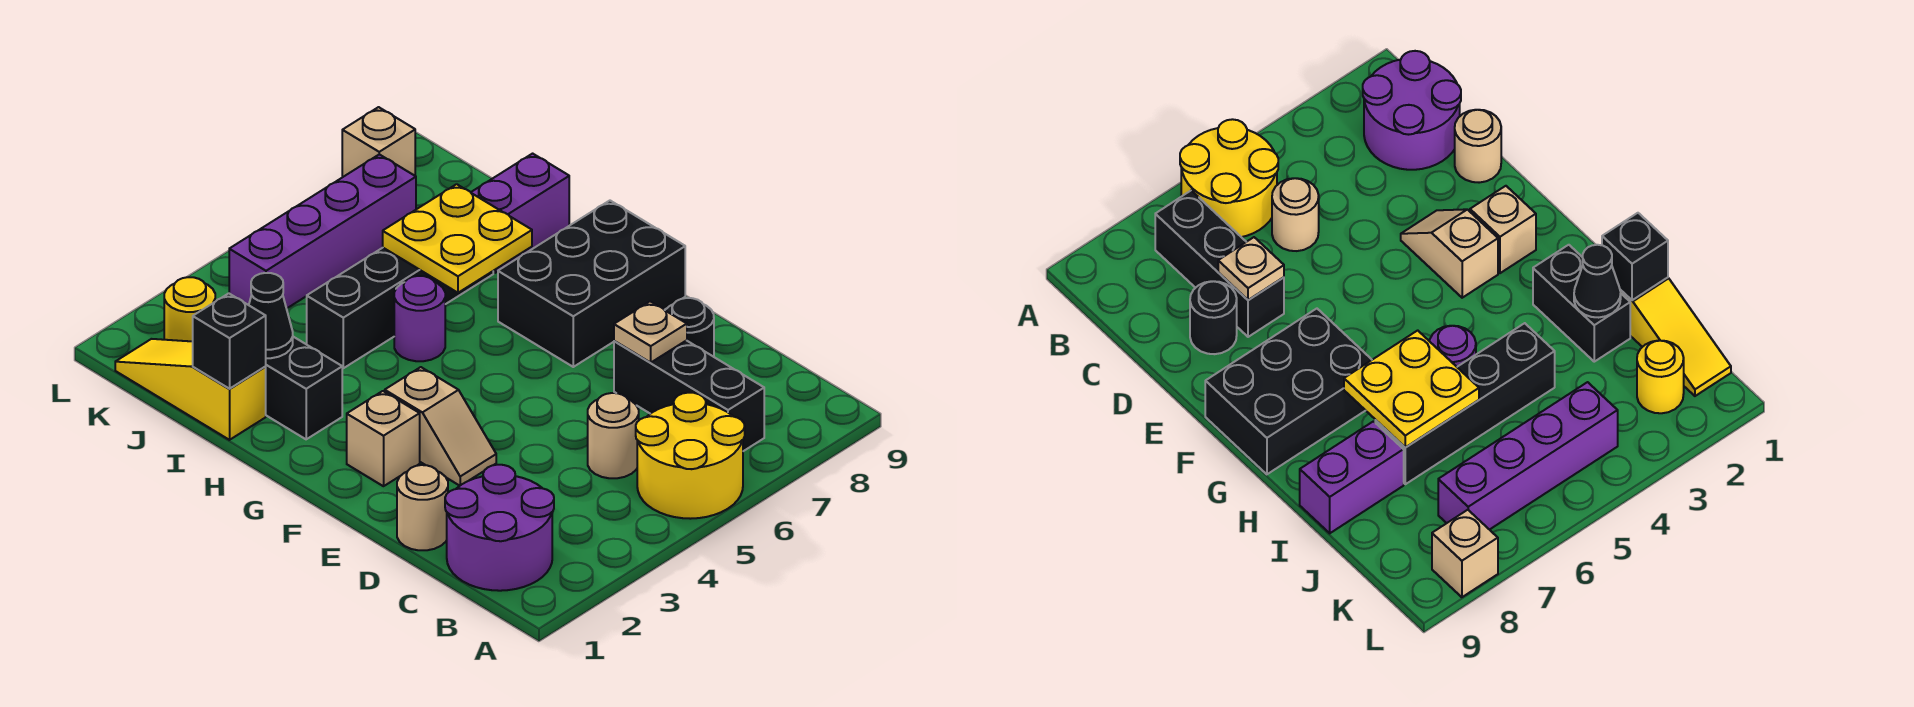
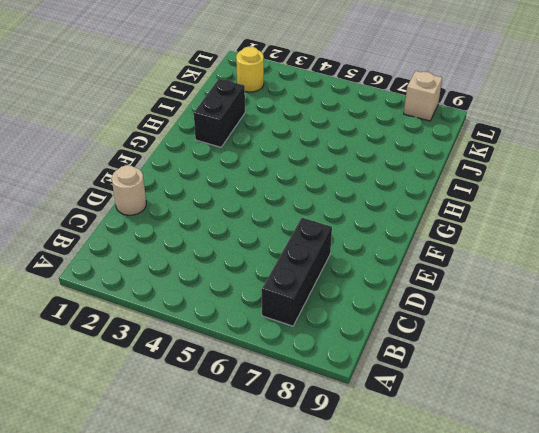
none -> yellow 2x2 round brick [636,393,745,519]
none -> purple 2x2 round brick [445,465,554,591]
none -> tan 1x1 round brick [588,393,639,478]

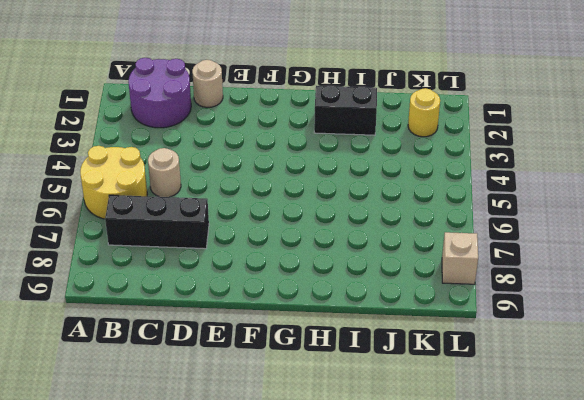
none -> black 1x1 round brick [665,298,714,357]
none -> tan 1x2 slope [385,367,496,486]
none -> tan 1x1 brick [347,391,420,486]

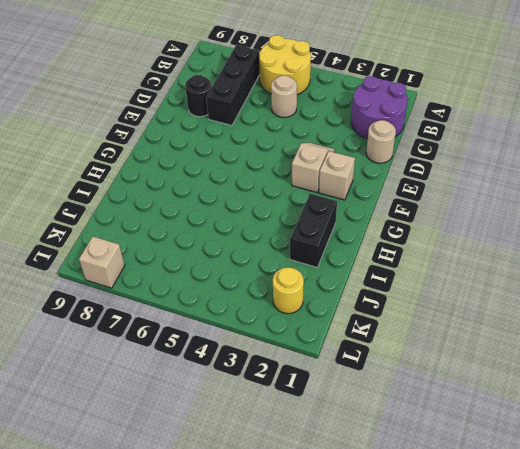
none -> black 2x3 brick [498,201,685,367]
none -> purple 1x1 round brick [394,276,445,361]
none -> yellow 1x3 slope [115,339,266,440]

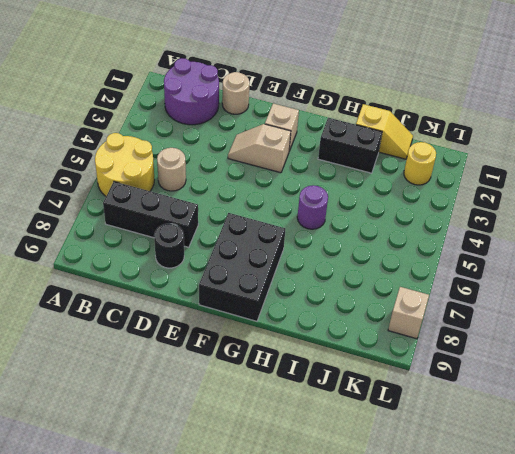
yellow 1x2 slope [356,104,413,159] -> yellow 1x3 slope [115,339,266,440]
none -> black 1x4 brick [307,248,493,368]
none -> purple 1x2 brick [471,154,569,273]
none -> purple 1x4 brick [229,154,416,309]

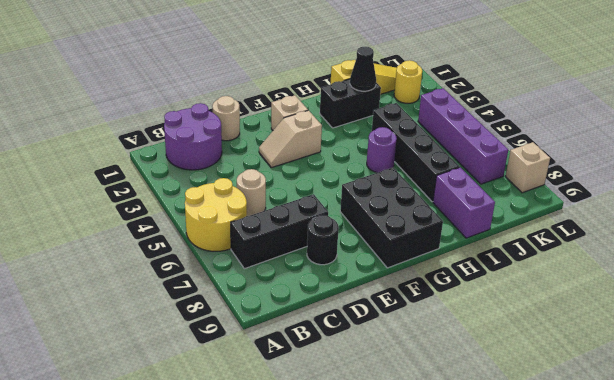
none -> tan 1x1 plate [614,302,687,363]
none -> yellow 2x2 plate [383,184,532,293]
none -> black 1x1 brick [193,293,266,389]

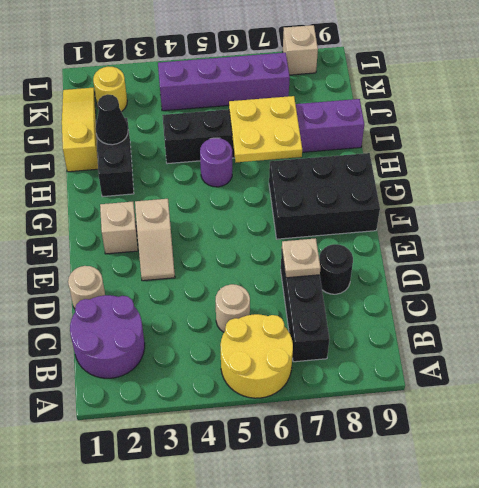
none -> black 1x1 brick [193,293,266,389]

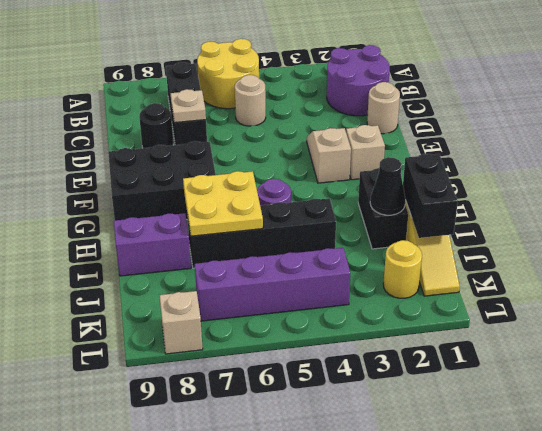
black 1x2 brick [403,154,458,238] -> black 1x1 brick [193,293,266,389]

